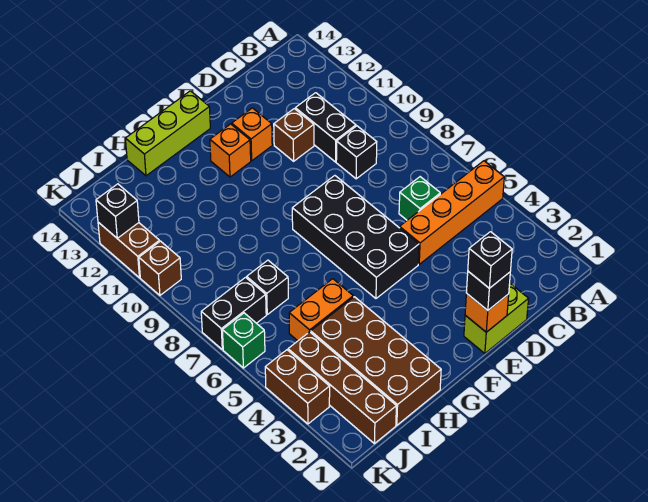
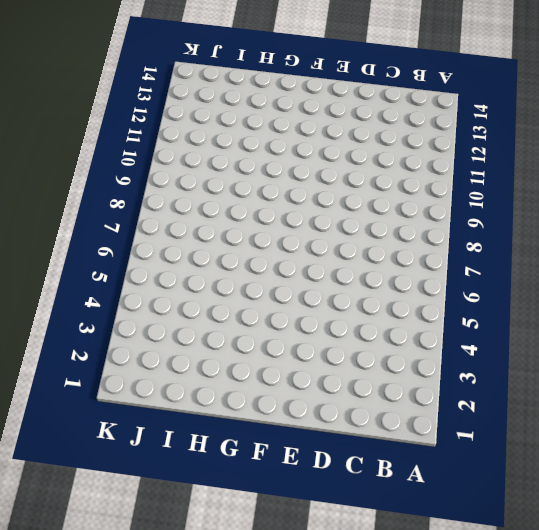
none -> orange 1x4 brick [400,161,504,264]
none -> green 1x1 brick [399,177,440,220]
none -> black 1x1 brick [336,126,377,179]

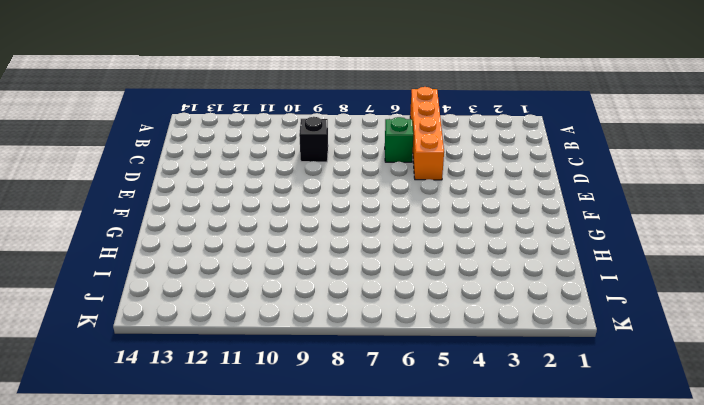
none -> black 1x2 brick [295,93,356,162]
none -> lime 1x2 brick [464,284,529,353]
none -> brown 1x1 brick [274,109,314,161]

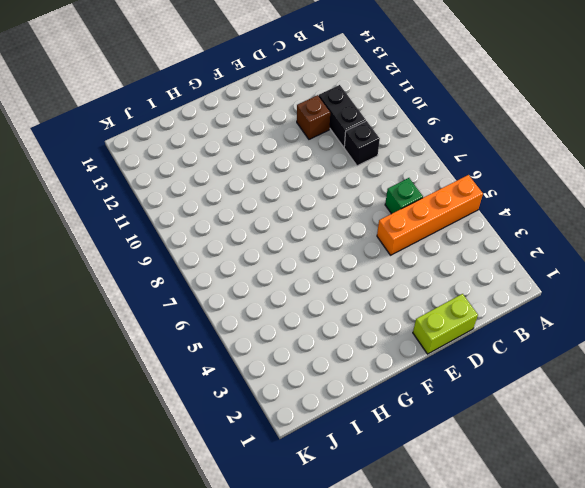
none -> black 2x4 brick [292,176,419,298]
none -> orange 1x1 brick [232,108,272,161]
none -> orange 1x1 brick [210,124,251,177]

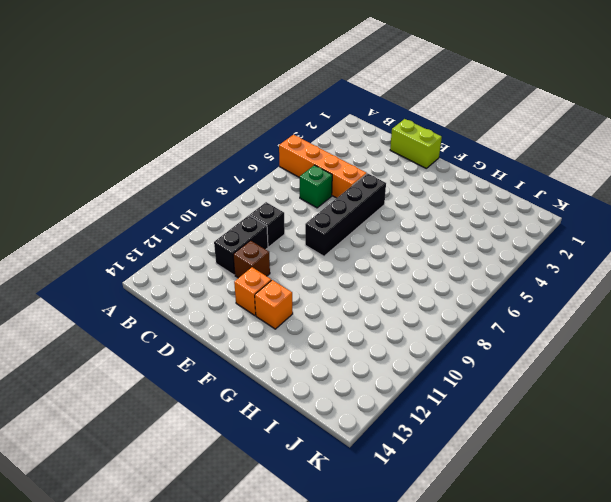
black 1x4 brick [305,173,386,256] -> black 2x4 brick [292,176,419,298]
none -> lime 1x3 brick [125,91,210,176]
none -> brown 2x4 brick [311,297,441,425]
none -> orange 1x2 brick [289,279,353,341]

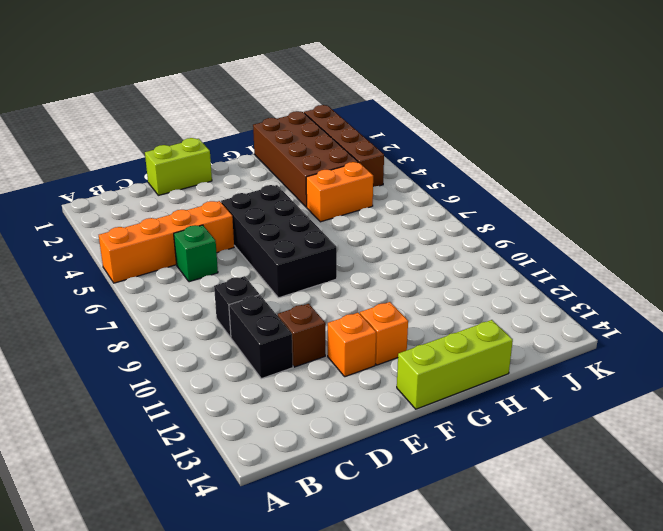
none -> black 1x1 brick [247,260,288,314]
none -> black 1x2 brick [201,277,266,350]
none -> brown 1x2 brick [265,350,330,424]

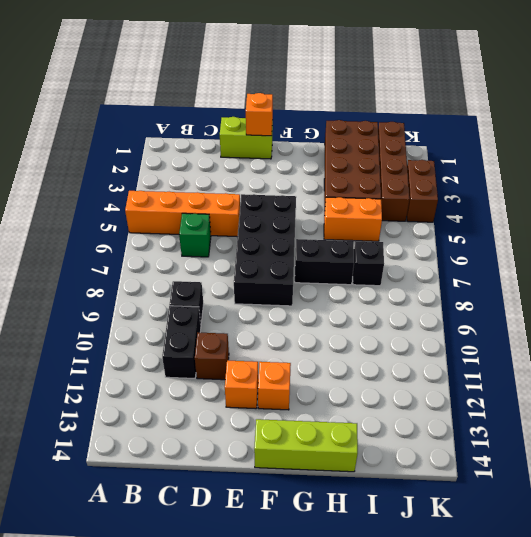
black 1x2 brick [295,239,354,285] -> black 1x2 brick moved to [201,277,266,350]
none -> green 1x1 brick [222,313,265,368]
none -> brown 1x1 brick [139,241,181,295]
none -> brown 1x2 brick [98,222,160,278]

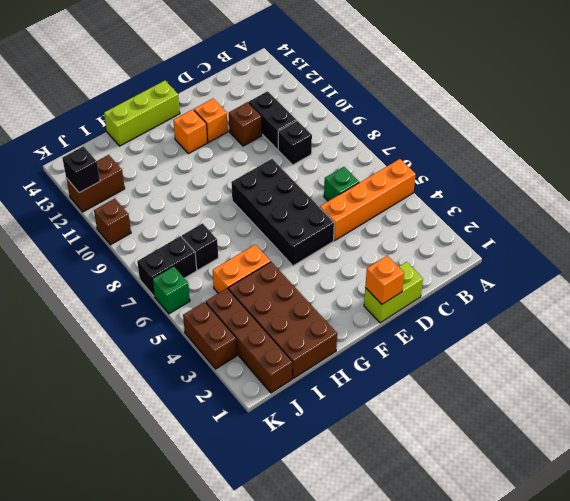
brown 1x2 brick [66,155,125,212] -> brown 1x2 brick turned to [98,222,160,278]
none -> black 1x1 brick [466,271,510,311]
none -> black 1x1 brick [468,232,512,288]

